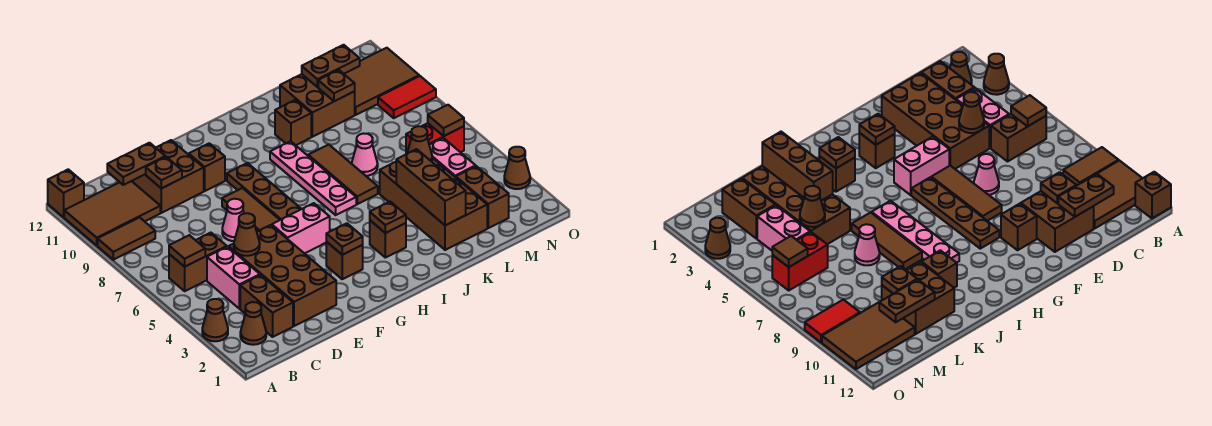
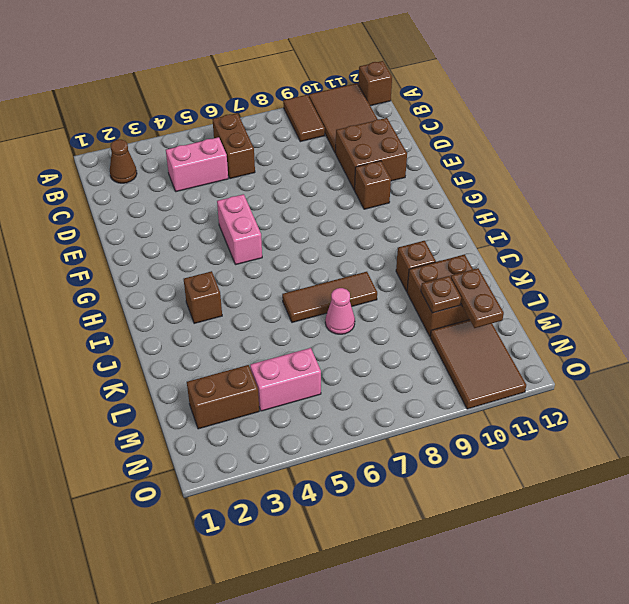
none -> brown 1x1 cone [202,299,228,341]
none -> brown 1x2 brick [240,275,293,337]
none -> brown 2x4 brick [229,225,336,326]
none -> pink 1x1 cone [222,199,244,241]

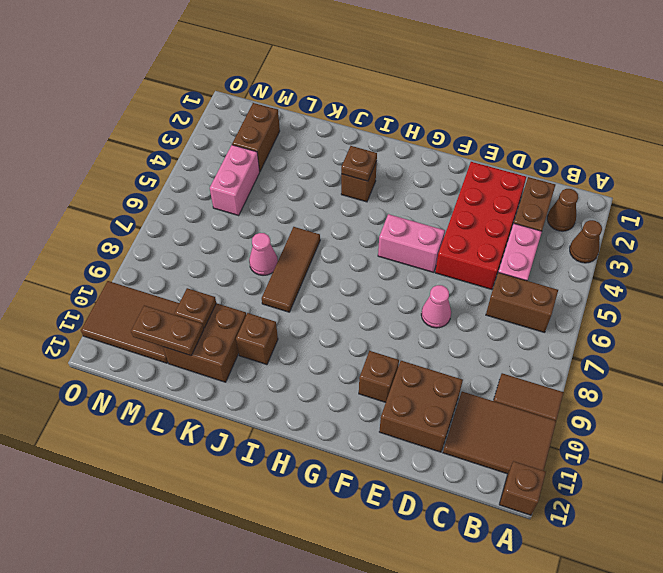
red 2x4 brick [435,162,526,289] -> brown 2x4 brick [229,225,336,326]
none -> brown 1x3 tile [222,188,280,231]
none -> brown 1x1 brick [326,242,363,279]
none -> brown 1x4 plate [227,163,301,220]
none -> pink 1x4 plate [270,141,356,215]

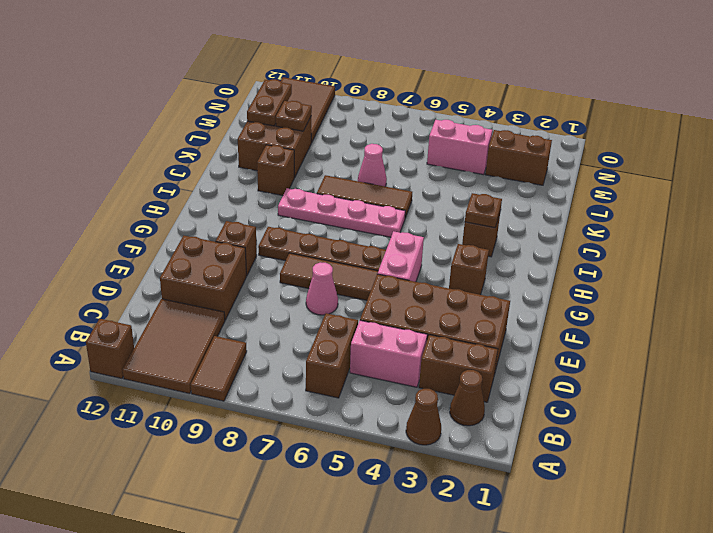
none -> brown 2x4 brick [380,158,487,250]
none -> red 1x2 brick [406,123,464,154]
none -> red 1x2 tile [378,76,436,118]
none -> brown 1x1 cone [504,147,530,189]

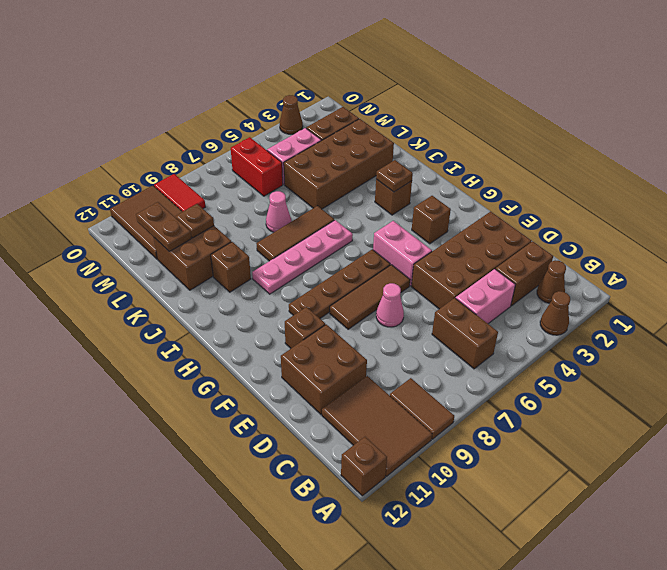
none -> brown 1x1 tile [169,235,205,267]
none -> brown 1x2 plate [107,143,165,185]
none -> brown 1x1 cone [234,213,260,256]
none -> brown 1x1 plate [146,157,182,188]

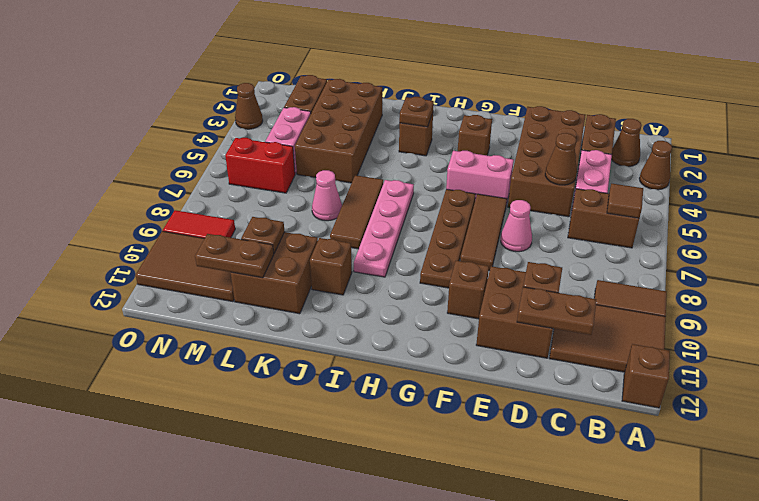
none -> brown 1x1 plate [326,223,363,255]
none -> brown 1x3 brick [396,149,466,225]
none -> brown 1x1 cone [407,126,432,162]
none -> brown 1x1 tile [428,105,464,136]

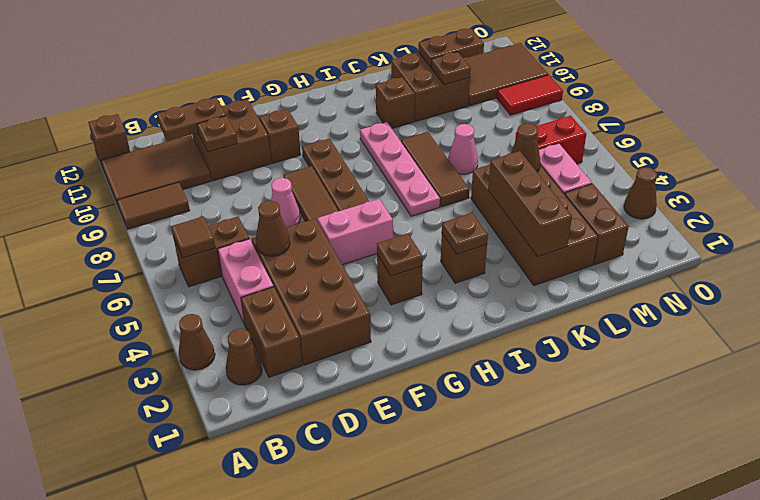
none -> brown 1x1 tile [428,105,464,136]

